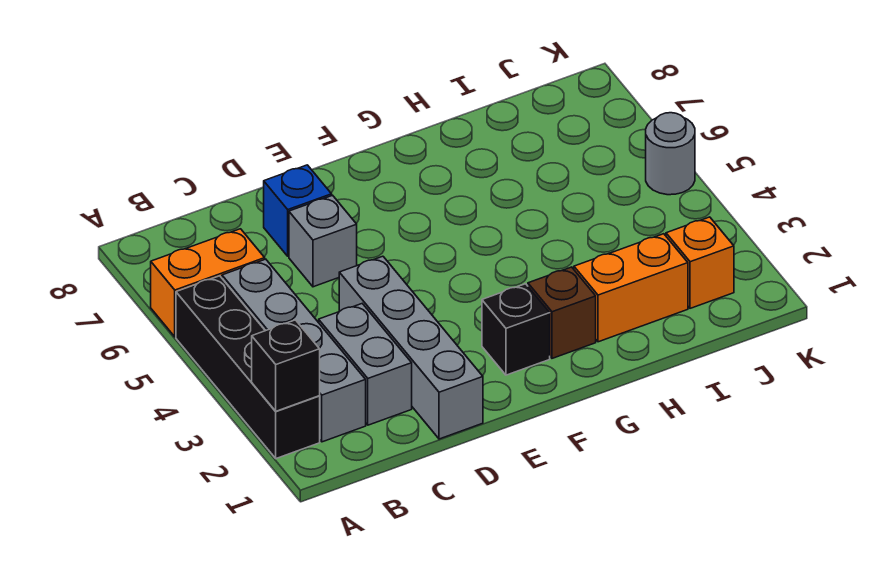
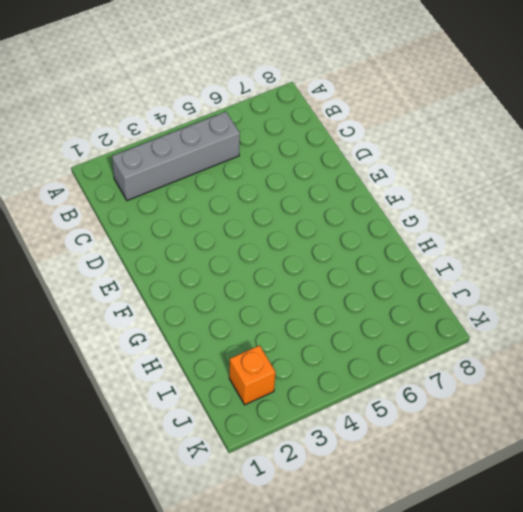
none -> black 1x4 brick [176,276,320,458]
none -> orange 1x2 brick [151,229,265,337]
none -> grey 1x2 brick [319,304,412,425]

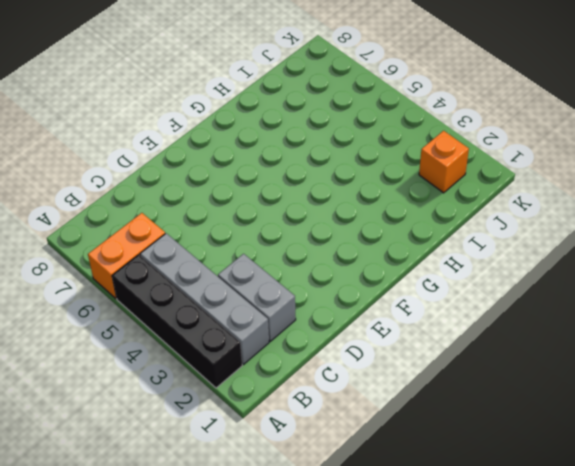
none -> grey 1x4 brick [339,256,483,439]
none -> grey 1x1 brick [289,195,357,287]
none -> blue 1x1 brick [264,165,332,256]

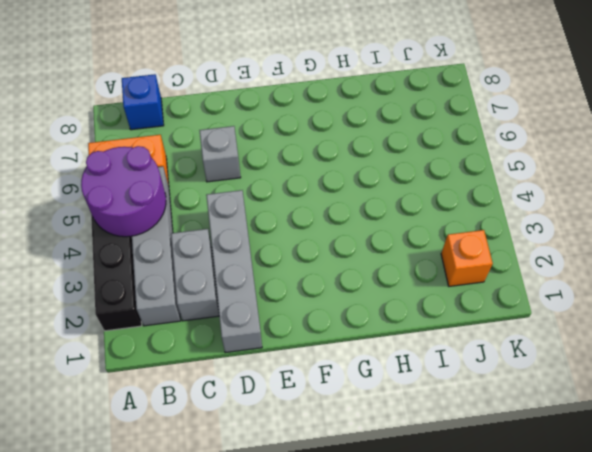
purple 2x2 round brick [81,146,166,237] -> none
blue 1x1 brick [122,74,164,130] -> blue 1x1 brick moved to [264,165,332,256]
none -> black 1x1 brick [482,284,550,375]
none -> brown 1x1 brick [528,267,596,358]
none -> orange 1x2 brick [574,234,688,342]

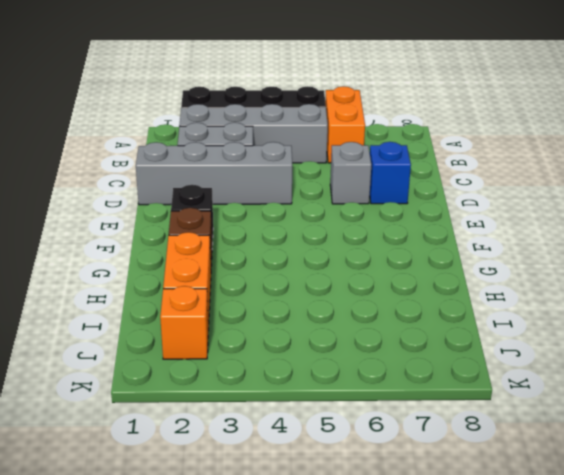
none -> grey 1x1 round brick [646,113,695,195]
none -> black 1x1 brick [252,320,320,411]

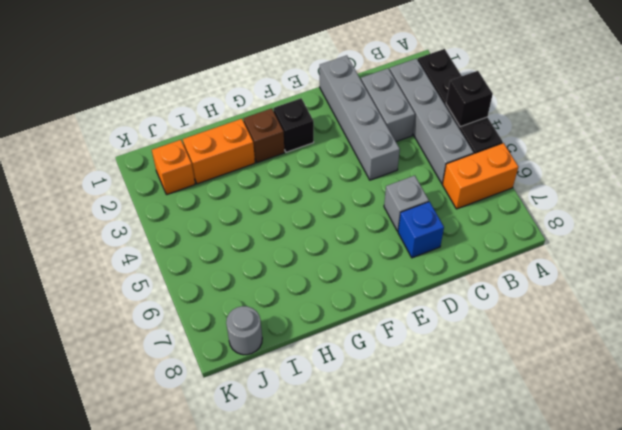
black 1x1 brick [446,71,493,127] -> black 1x1 brick moved to [252,320,320,411]
grey 1x1 round brick [226,306,262,355] -> grey 1x1 round brick moved to [646,113,695,195]

